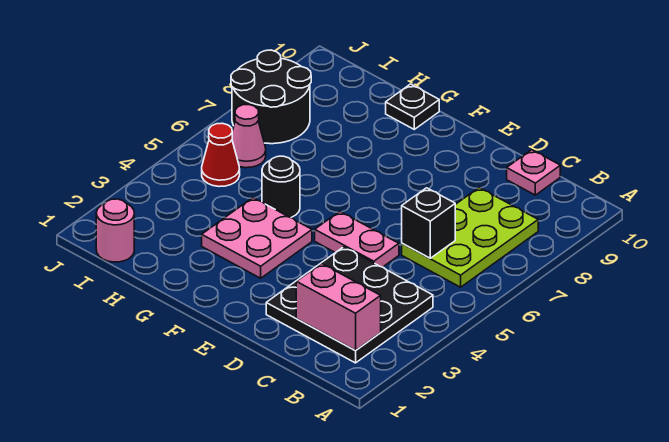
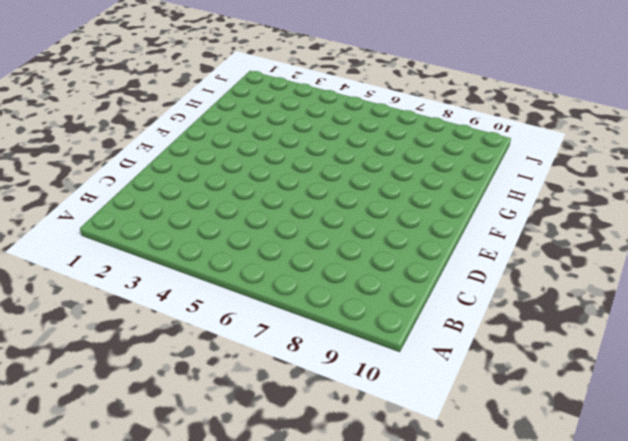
none -> black 3x3 plate [266,247,433,363]
none -> lime 2x3 plate [402,188,538,287]
none -> pink 1x1 plate [507,150,560,195]

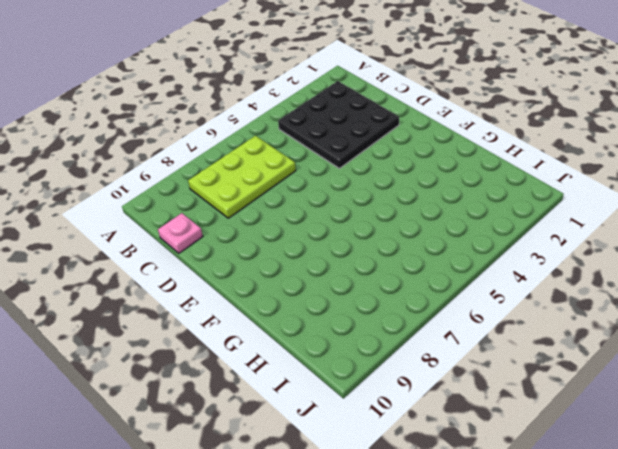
none -> pink 1x2 plate [315,212,399,267]
none -> pink 2x2 plate [202,198,312,278]
none -> black 1x1 round brick [262,156,300,218]

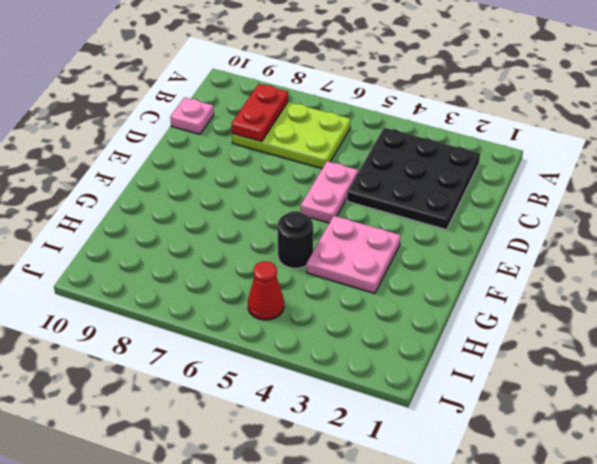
red 1x2 plate [232,84,288,142] -> none
none -> black 1x1 plate [386,84,439,129]
none -> pink 1x1 round brick [96,199,134,262]
none -> pink 1x1 cone [232,105,266,168]

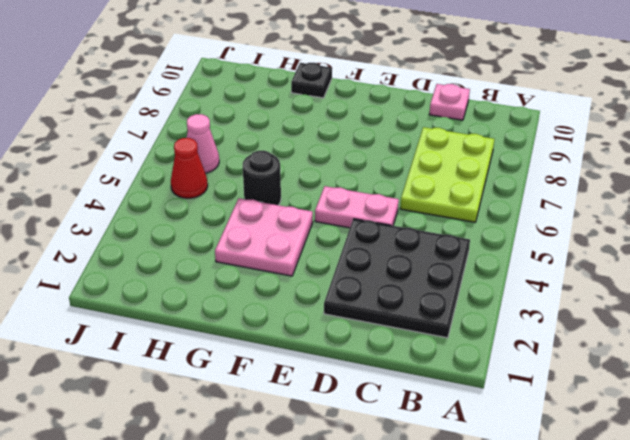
none -> pink 1x1 round brick [96,199,134,262]
none -> black 2x2 round brick [231,50,311,144]
none -> pink 1x2 brick [296,264,381,351]

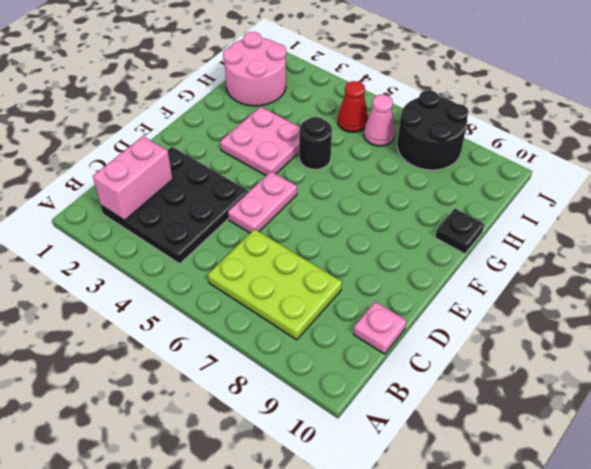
pink 2x2 round brick [223,32,286,106] -> pink 1x1 round brick [96,199,134,262]
none -> black 1x1 brick [402,188,455,258]

